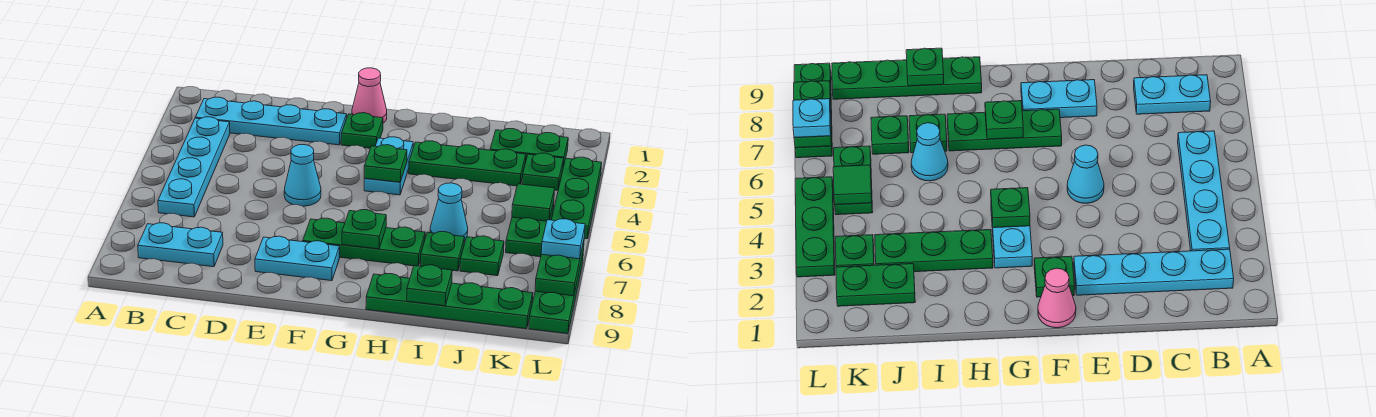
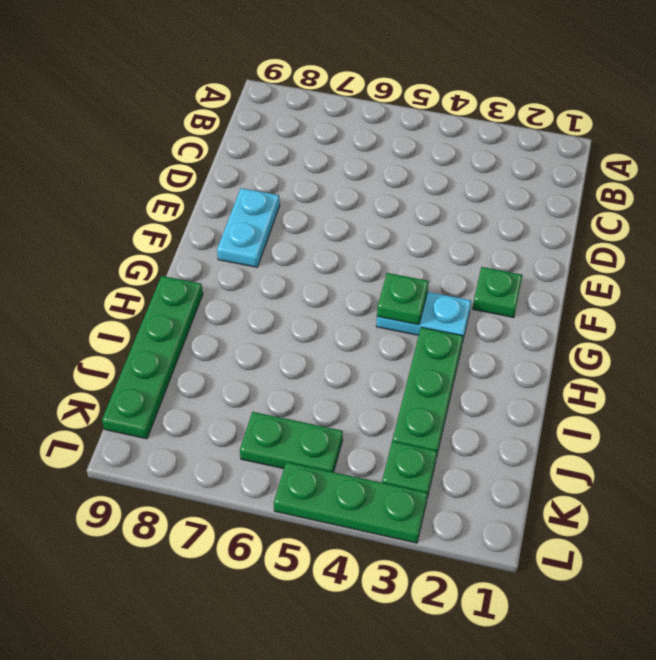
none -> cyan 1x4 plate [195,97,347,145]
none -> cyan 1x4 plate [158,117,230,217]
none -> cyan 1x2 plate [138,223,223,267]

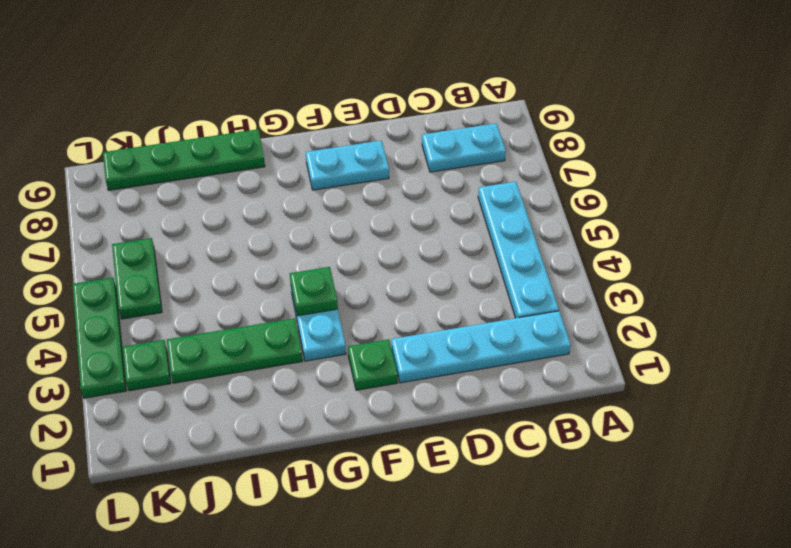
none -> cyan 1x1 cone [284,145,321,206]
none -> pink 1x1 cone [352,68,387,123]
none -> green 1x3 plate [303,218,425,266]

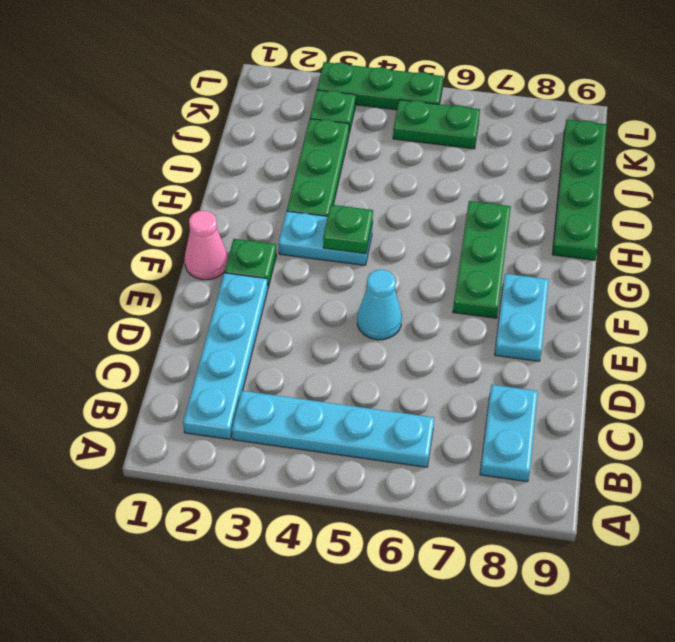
none -> cyan 1x1 cone [430,183,468,241]
none -> green 1x1 plate [421,232,465,271]
none -> green 1x2 plate [490,129,568,167]

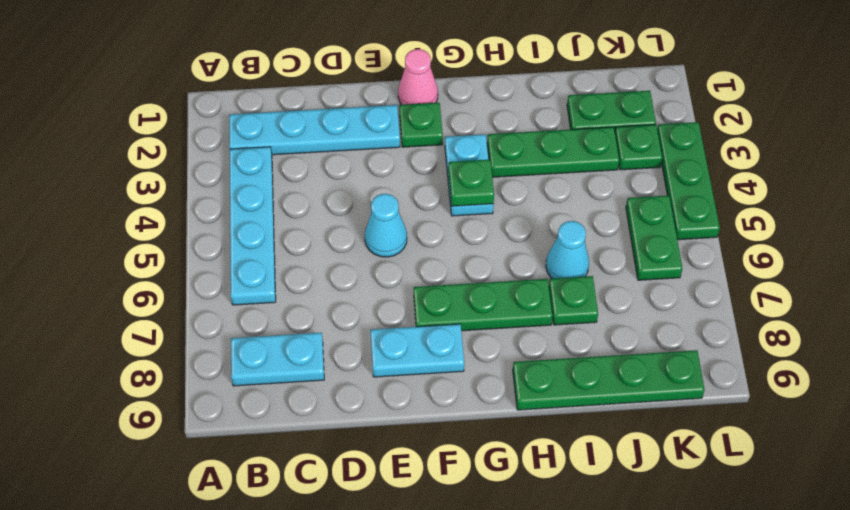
none -> green 1x1 plate [460,236,504,276]
none -> green 1x3 plate [529,255,583,334]
none -> green 1x1 plate [342,210,386,249]

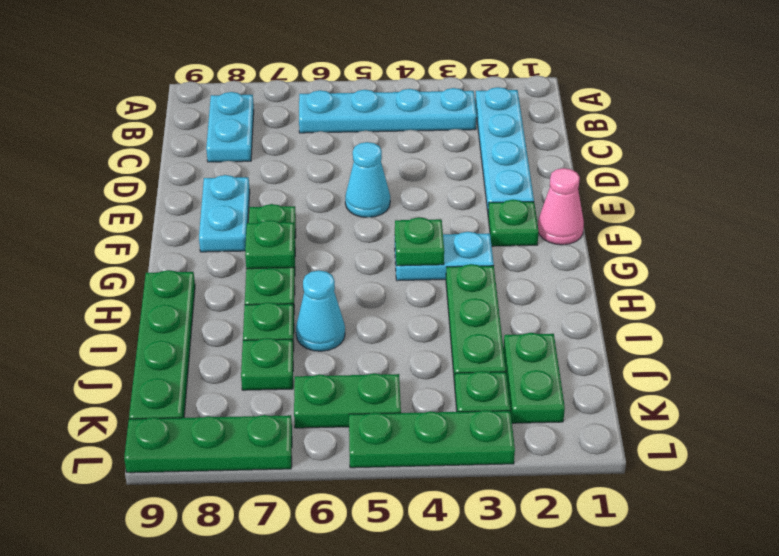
none -> green 1x1 plate [407,265,452,306]
none -> green 1x1 tile [512,184,555,221]
none -> green 1x2 plate [535,241,584,296]

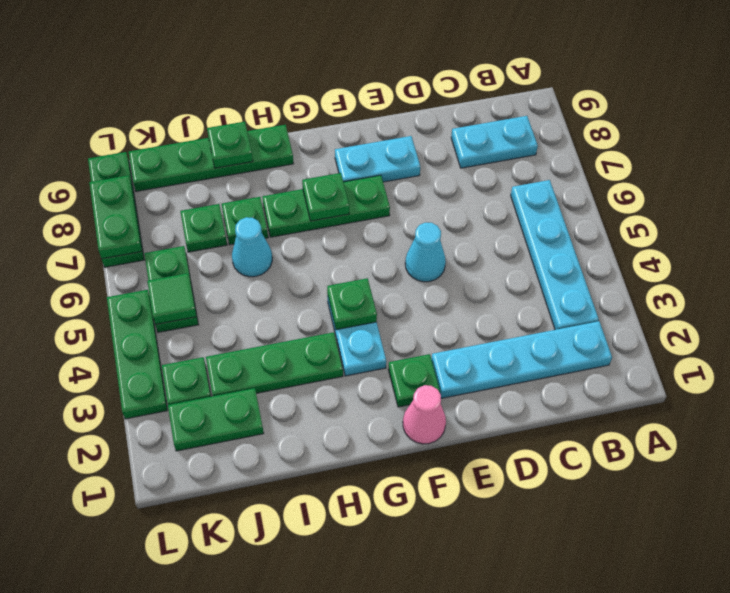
none -> cyan 1x1 plate [541,219,585,259]

